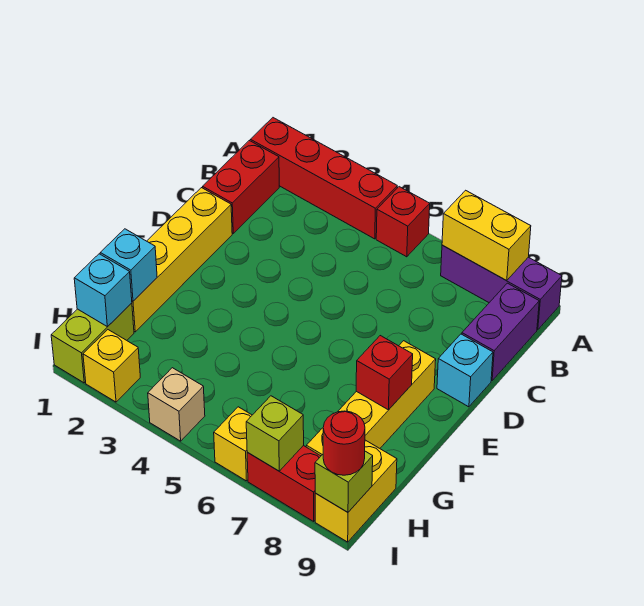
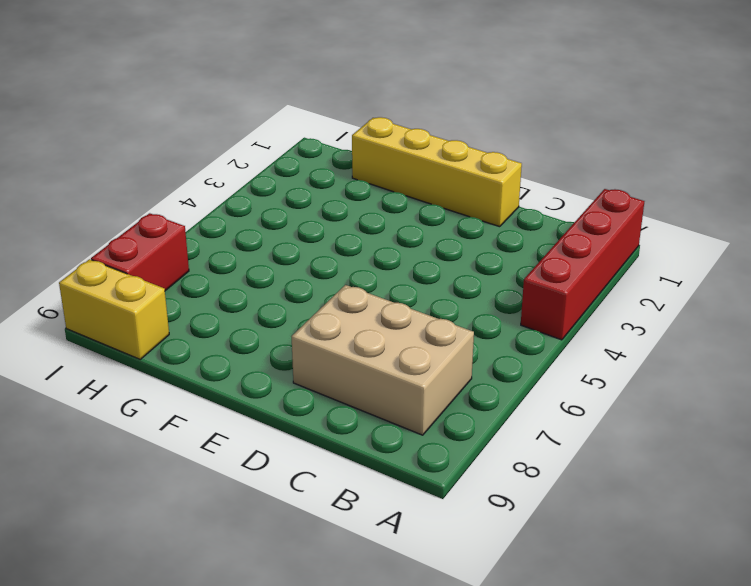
tan 2x3 brick [291,285,474,435] -> none
none -> red 1x1 brick [376,187,430,257]
none -> purple 1x3 brick [441,245,562,330]
none -> red 1x2 brick [203,141,279,233]

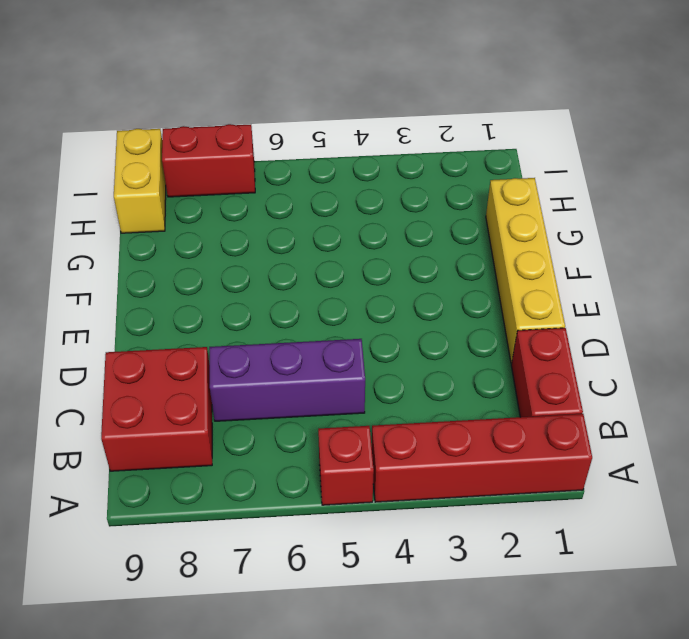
red 2x2 brick [101,347,212,471] -> purple 1x2 brick [462,283,539,381]
purple 1x3 brick [209,339,365,421] -> purple 1x3 brick moved to [441,245,562,330]
none -> cyan 1x1 brick [437,334,493,407]
none -> yellow 1x4 brick [306,341,436,456]
none -> lime 1x2 brick [51,303,134,383]

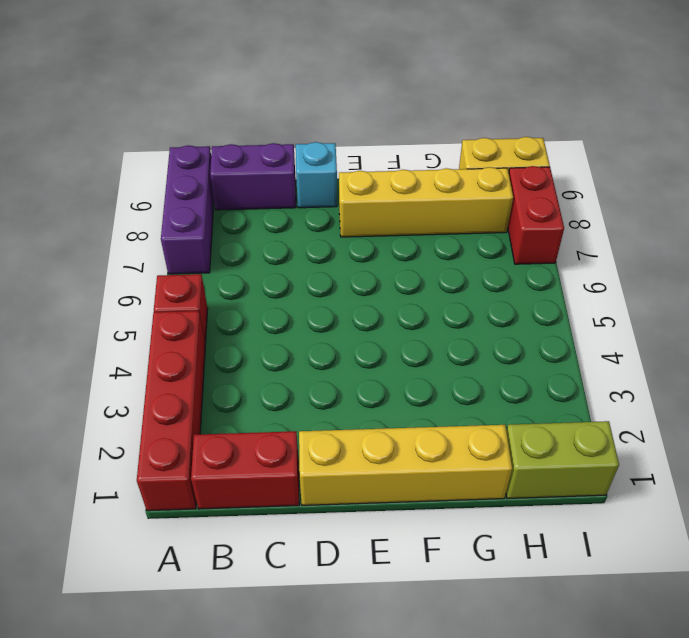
none -> yellow 1x1 brick [83,330,140,402]
none -> tan 1x1 brick [148,368,205,441]
none -> yellow 1x1 brick [214,407,252,481]

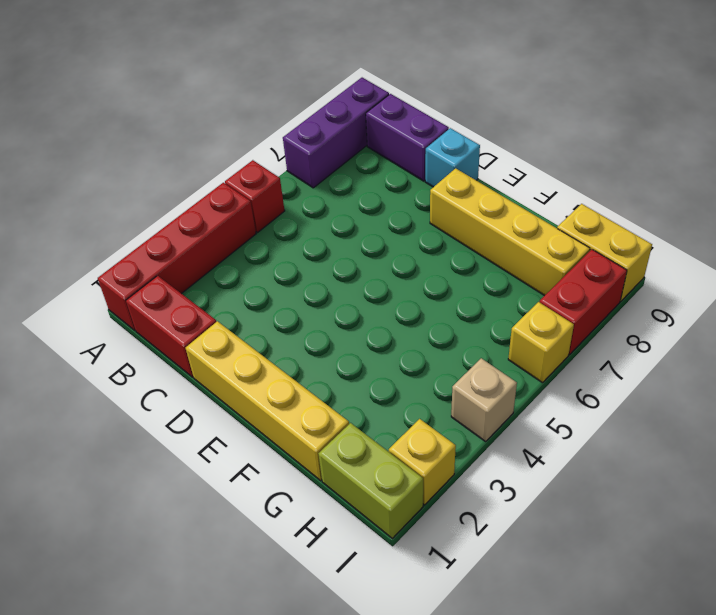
none -> yellow 1x2 brick [442,190,531,281]
none -> red 1x1 brick [356,336,413,410]
none -> cyan 1x1 brick [100,229,157,301]

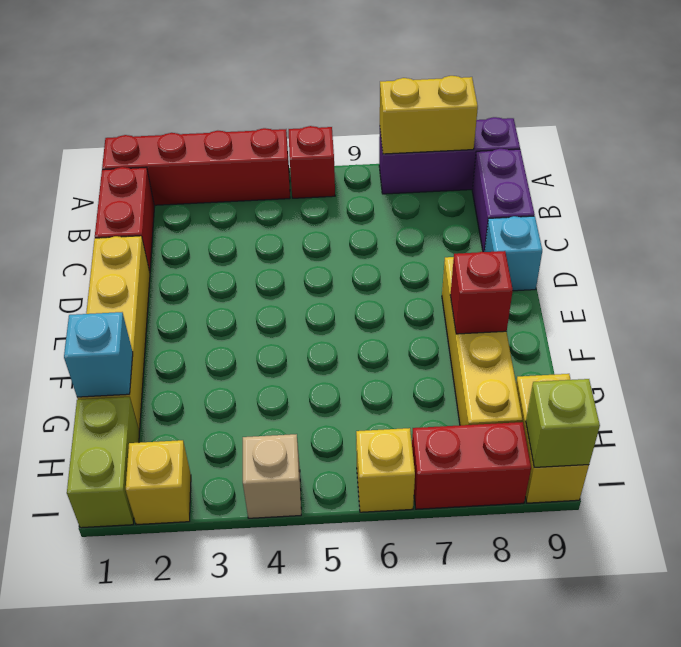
none -> cyan 1x1 brick [74,254,132,327]
none -> lime 1x1 brick [246,396,304,471]
none -> red 1x1 round brick [323,411,365,475]

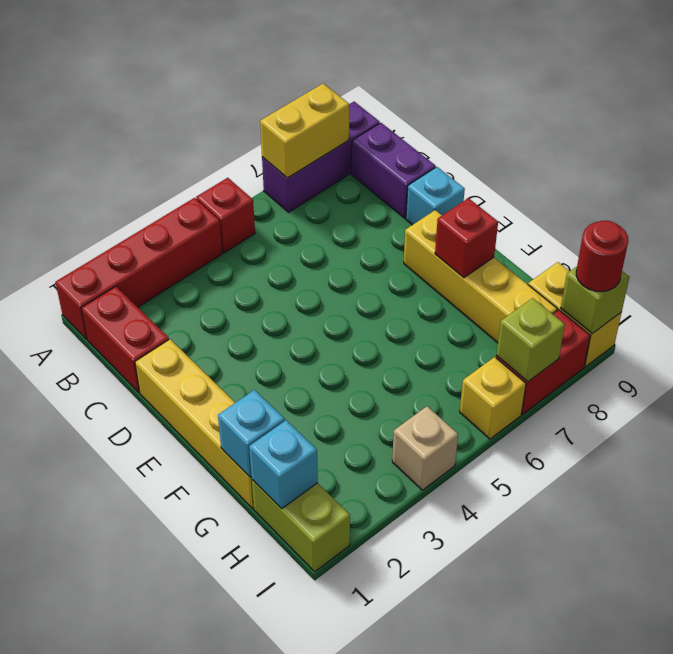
none -> yellow 1x1 brick [83,330,140,402]

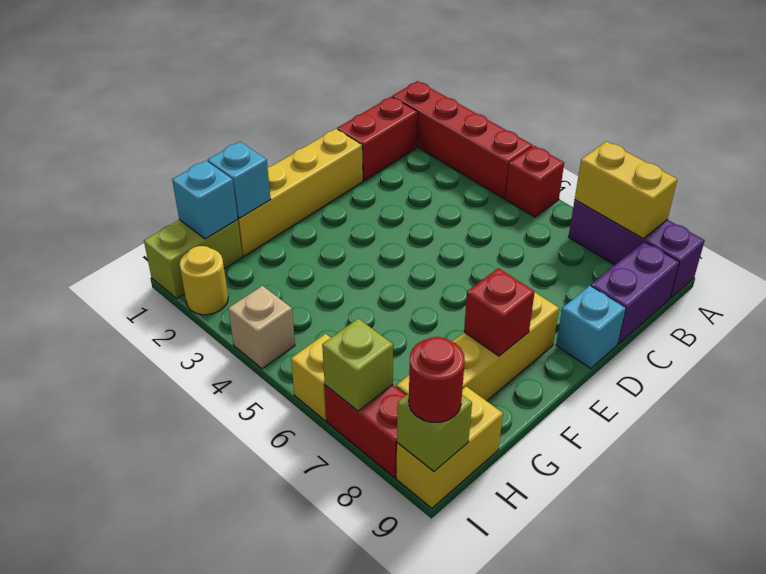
yellow 1x1 round brick [179,246,228,315] -> yellow 1x1 brick [83,330,140,402]

